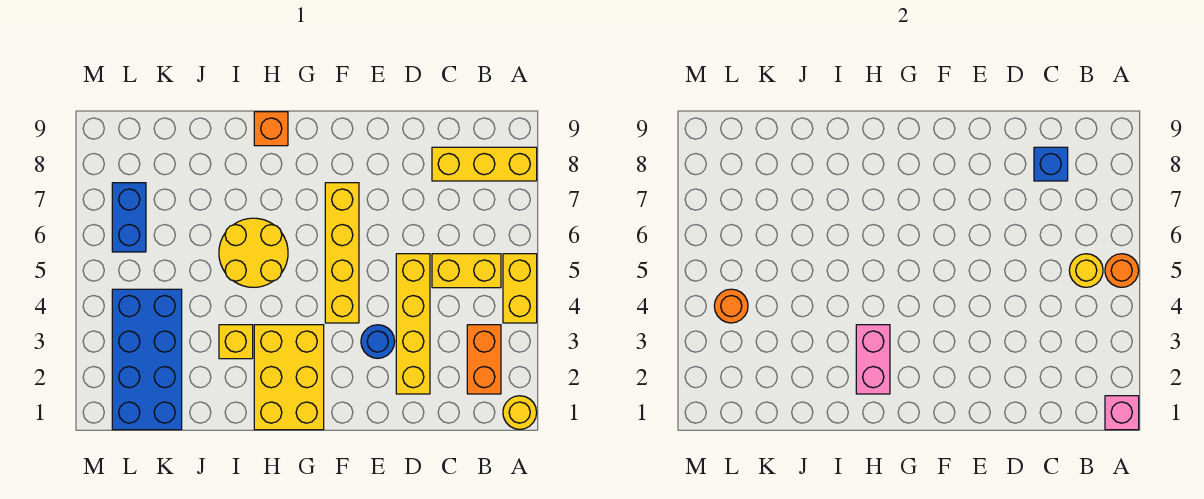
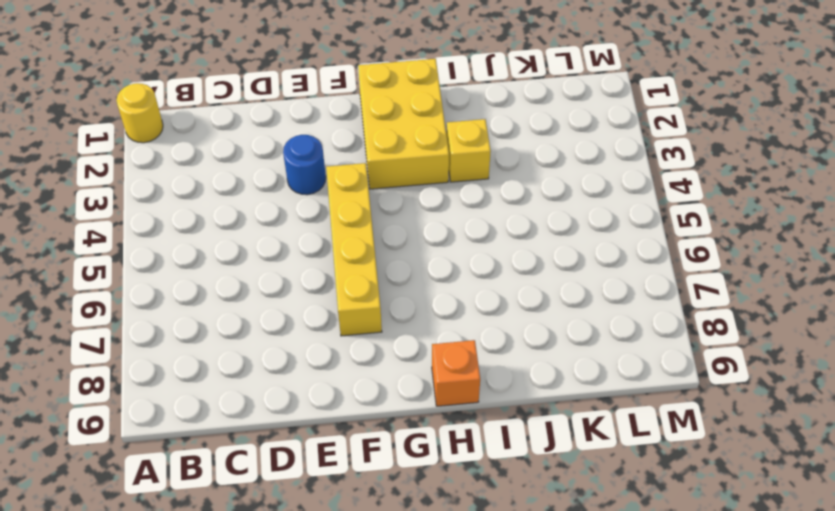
none -> yellow 1x2 brick [503,254,537,323]
none -> yellow 1x3 brick [432,147,537,181]
none -> orange 1x2 brick [467,325,501,394]

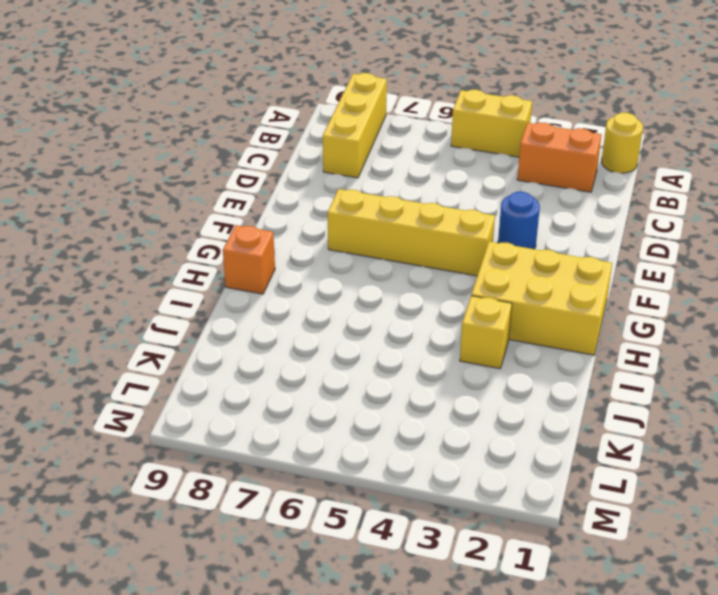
none -> yellow 1x2 brick [432,254,501,288]
none -> yellow 1x4 brick [396,254,430,394]
none -> yellow 2x2 round brick [219,218,288,287]

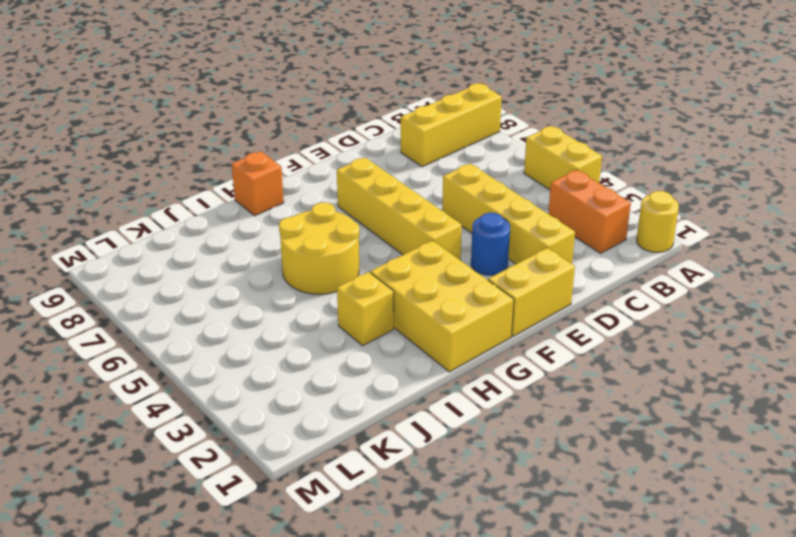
yellow 1x2 brick [488,248,575,337] -> yellow 1x2 brick moved to [432,254,501,288]
none -> blue 2x4 brick [112,289,182,430]
none -> blue 1x2 brick [112,183,146,252]
none -> pink 1x1 brick [1105,396,1139,430]

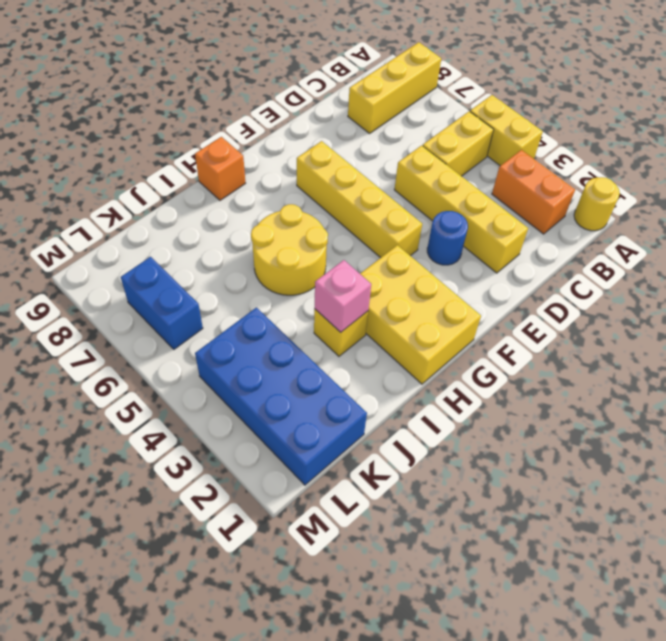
pink 1x1 brick [315,260,371,332] -> pink 1x1 brick moved to [1105,396,1139,430]
none -> orange 1x1 round brick [1105,254,1139,287]
none -> yellow 1x1 round brick [1069,254,1103,287]
none -> blue 1x1 brick [1034,147,1068,181]

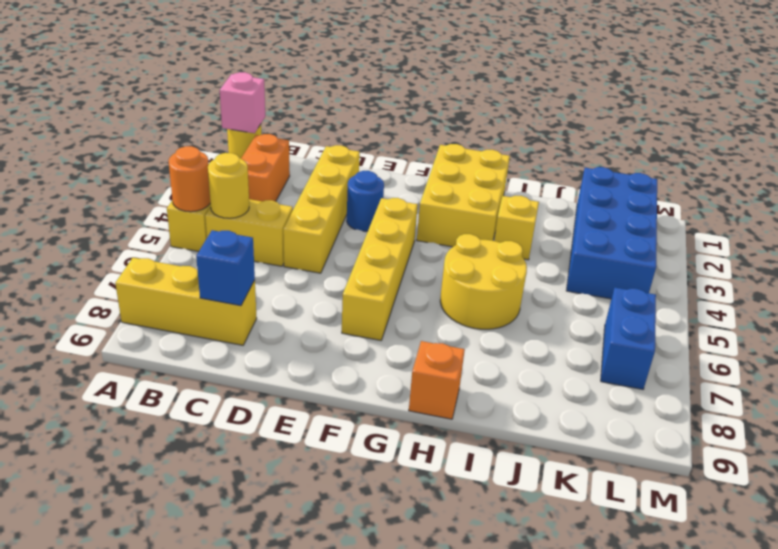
none -> pink 1x2 brick [856,325,890,394]
none -> orange 1x1 round brick [714,289,748,323]

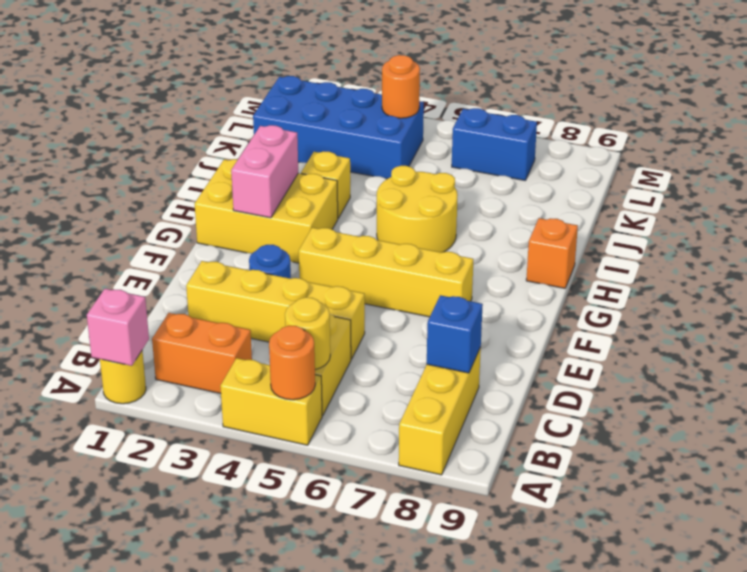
pink 1x2 brick [231,125,298,218] -> pink 1x2 brick turned to [856,325,890,394]

